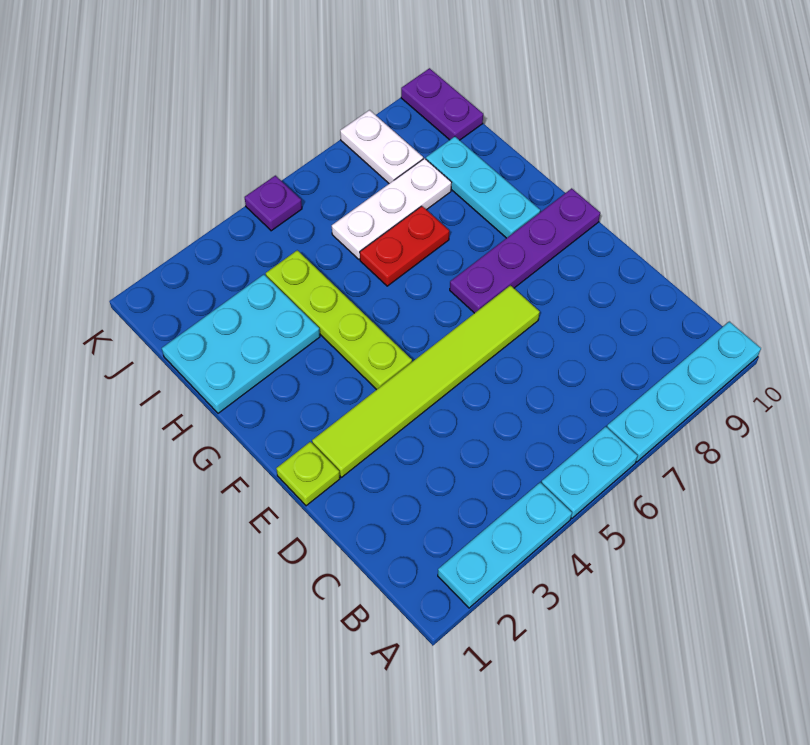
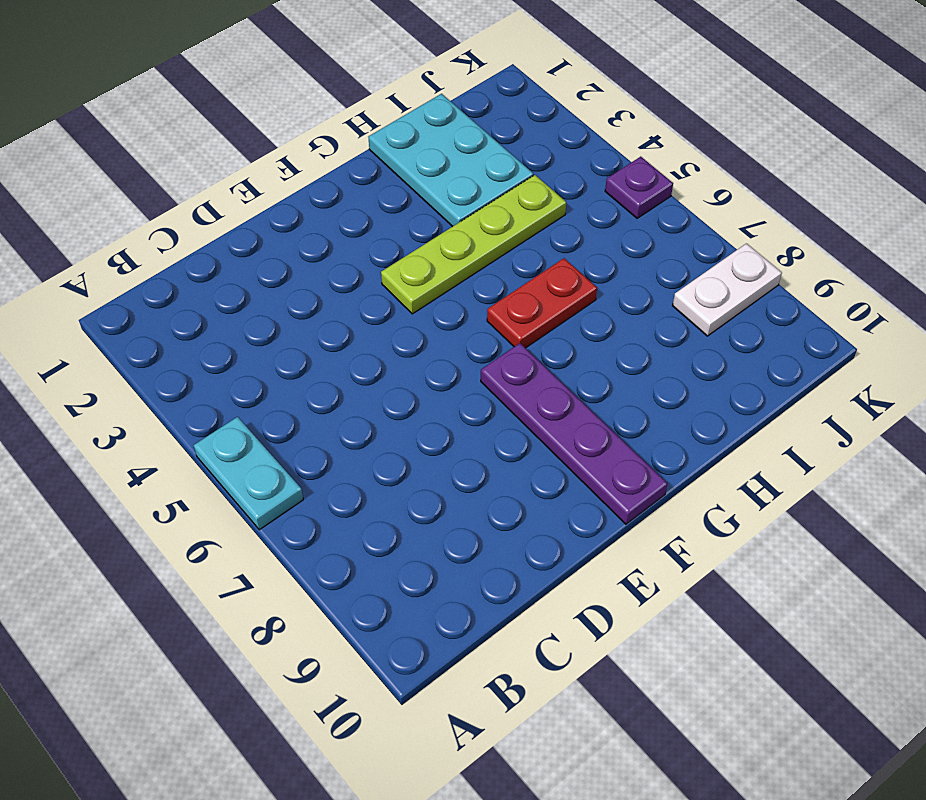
red 1x2 plate [487,258,597,348] -> red 1x2 plate turned to [360,206,449,286]
none -> cyan 1x3 plate [438,482,572,608]
none -> cyan 1x4 plate [607,322,761,462]
none -> lime 1x1 plate [276,442,340,506]

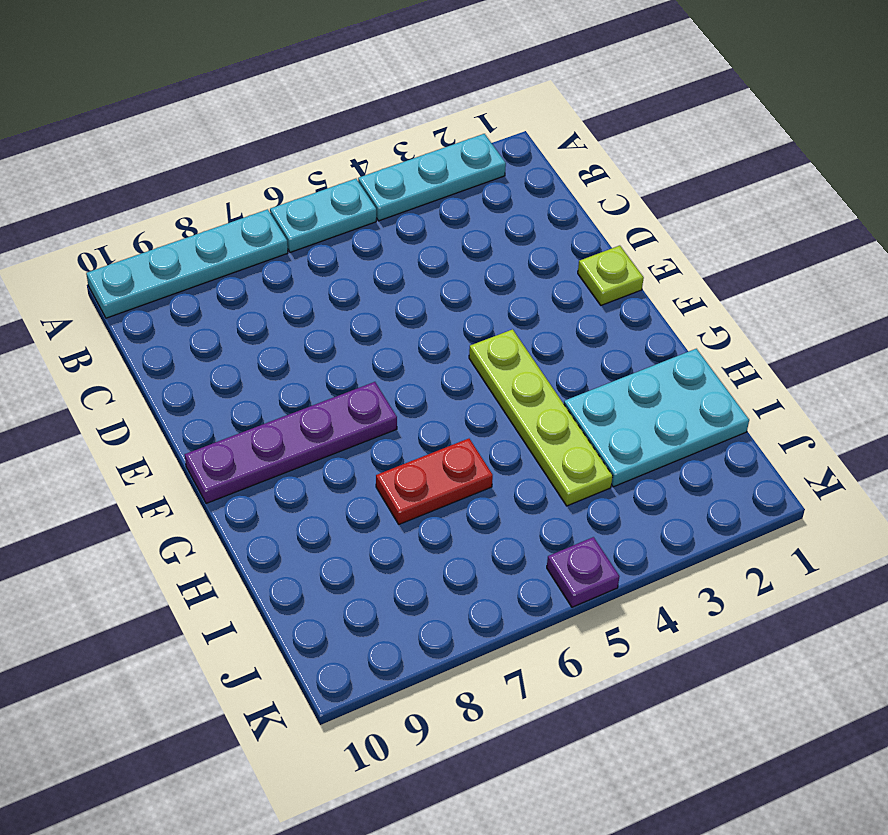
none -> lime 1x6 tile [312,285,540,477]
none -> cyan 1x3 plate [426,137,540,238]
none -> white 1x3 plate [332,158,452,259]

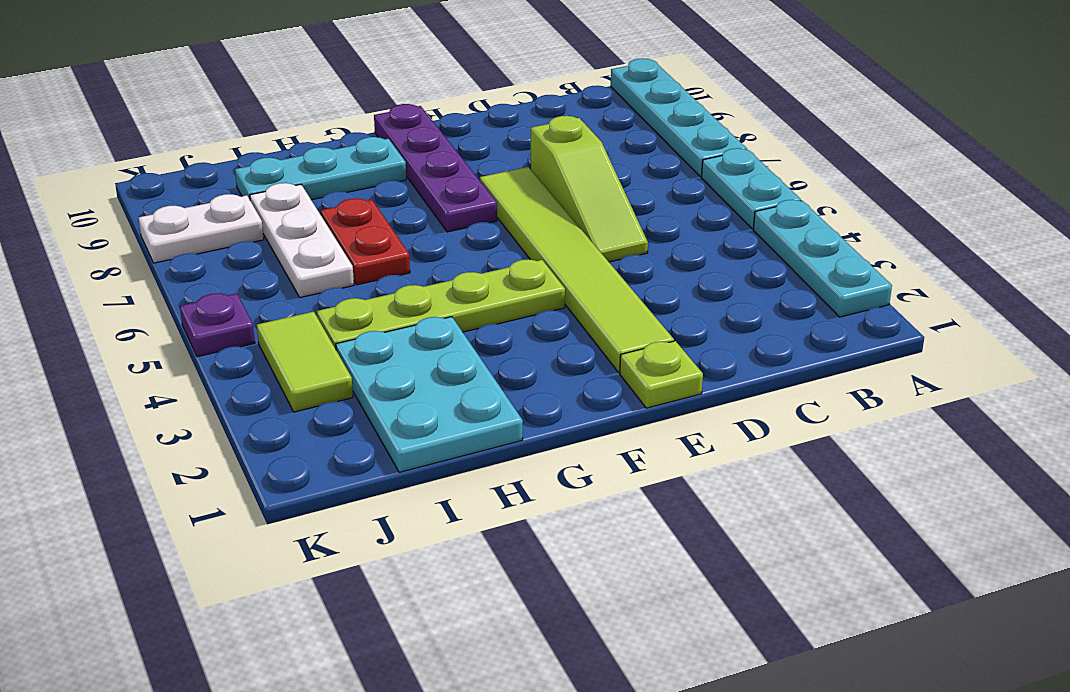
lime 1x3 slope [531,116,648,262] -> none
lime 1x2 tile [257,312,353,412] -> none
none -> purple 1x2 plate [401,68,483,140]

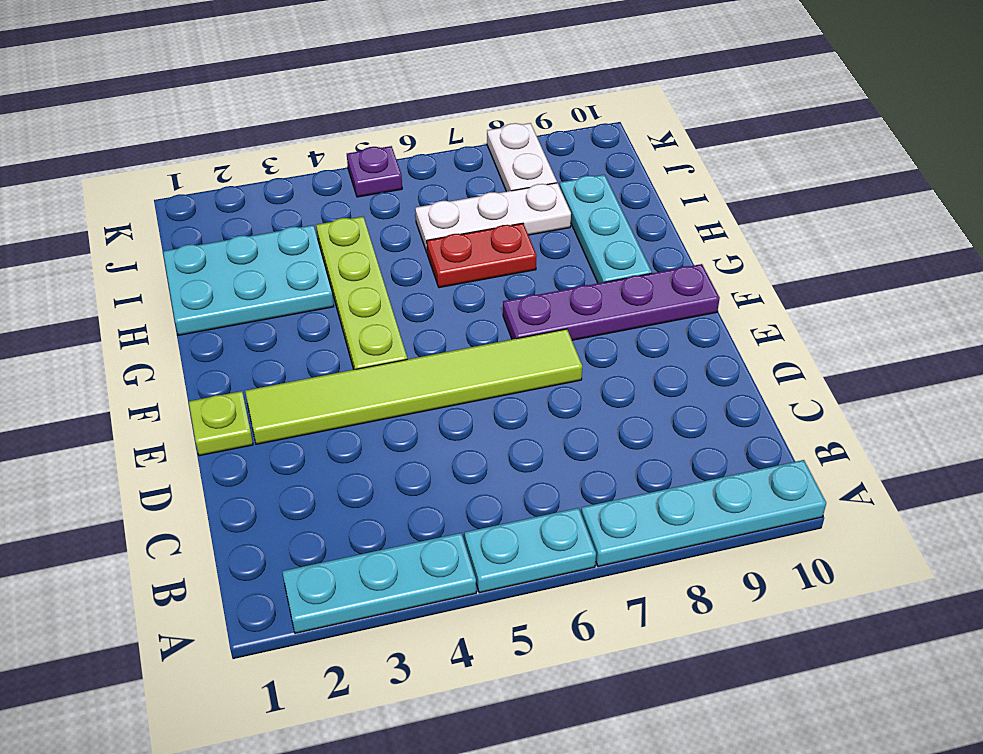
none -> purple 1x2 plate [401,68,483,140]

